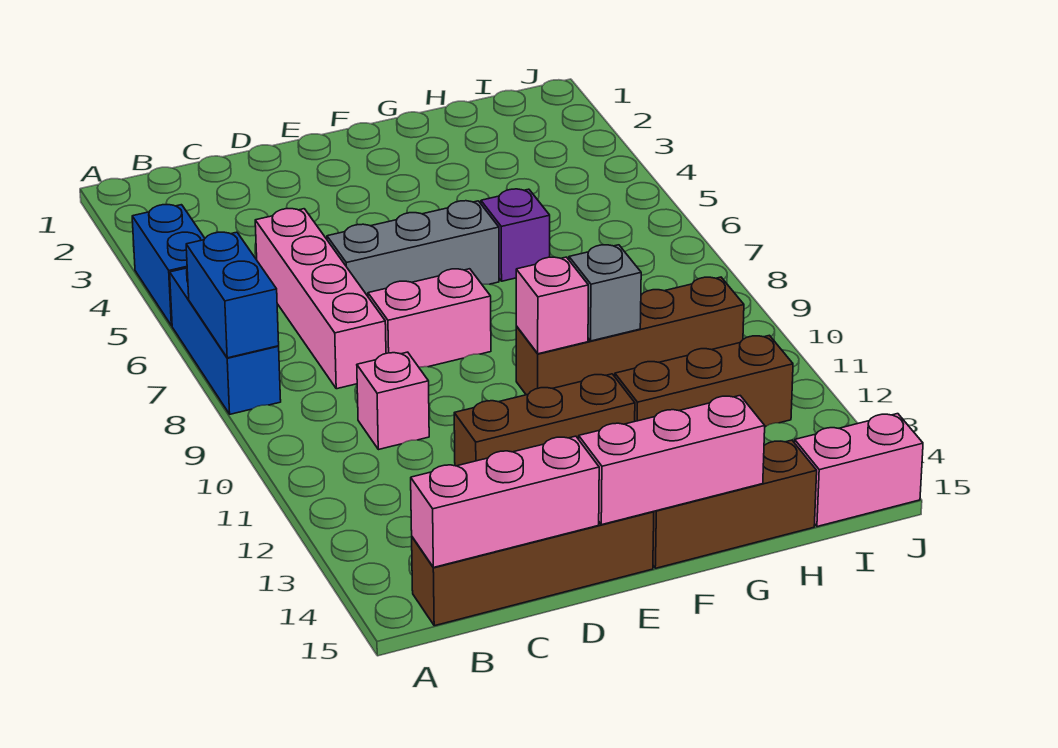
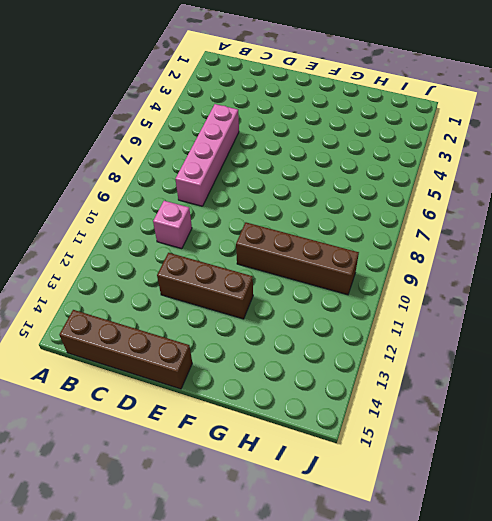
none -> blue 1x2 brick [132,204,205,326]
none -> blue 1x3 brick [170,268,281,414]
none -> grey 1x3 brick [327,201,499,296]

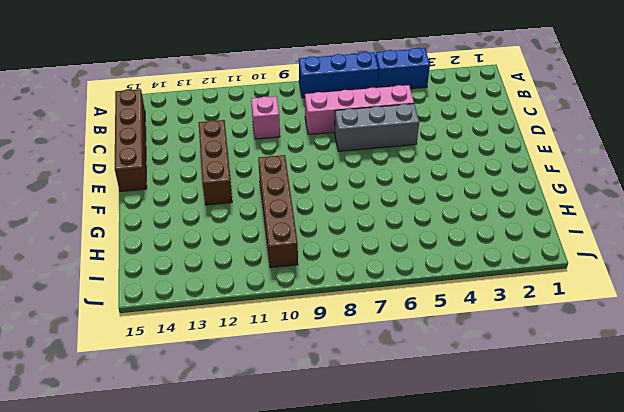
grey 1x3 brick [335,104,419,151] -> grey 1x3 brick turned to [327,201,499,296]
none -> pink 1x2 brick [368,269,491,367]
none -> brown 1x3 brick [653,440,817,568]
none -> purple 1x1 brick [481,189,550,281]

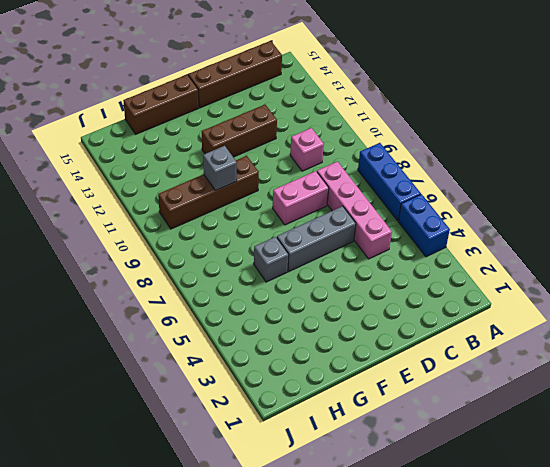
grey 1x1 brick [254,237,289,282] -> purple 1x1 brick [481,189,550,281]
none -> brown 1x3 brick [615,335,793,426]
none -> pink 1x2 brick [795,414,923,527]
none -> blue 1x2 brick [186,232,279,358]

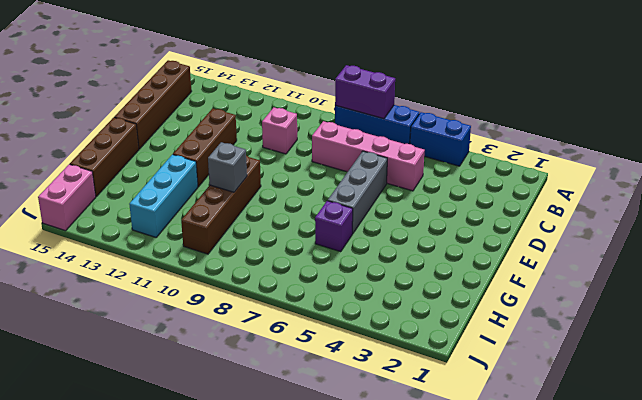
purple 1x2 brick [335,65,395,119] -> blue 1x2 brick [186,232,279,358]
cyan 1x3 brick [129,155,198,237] -> brown 1x3 brick [615,335,793,426]
none -> pink 1x2 brick [368,269,491,367]
none -> pink 1x3 brick [411,436,599,567]
none -> pink 1x3 brick [579,396,765,525]

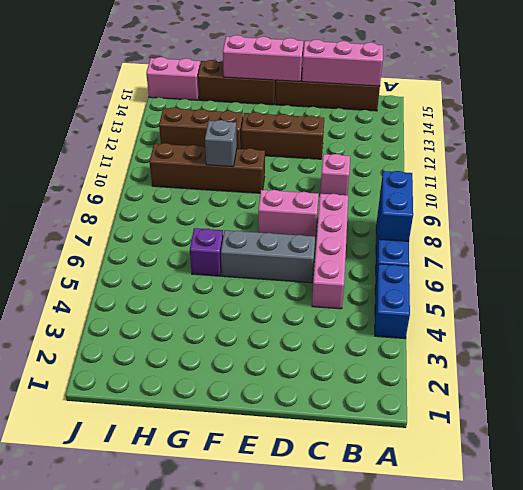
none -> pink 1x1 brick [516,257,588,354]

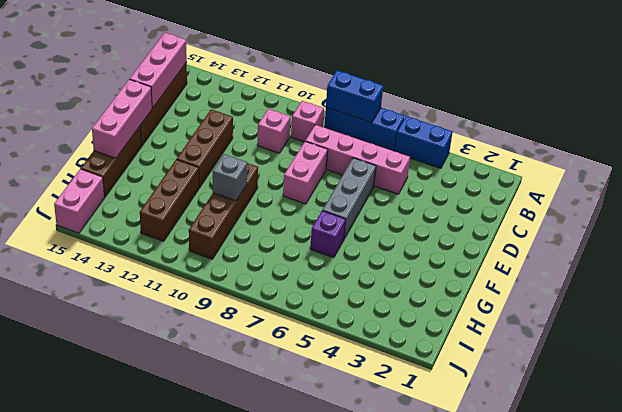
pink 1x1 brick [291,101,324,142] -> pink 1x1 brick moved to [516,257,588,354]

